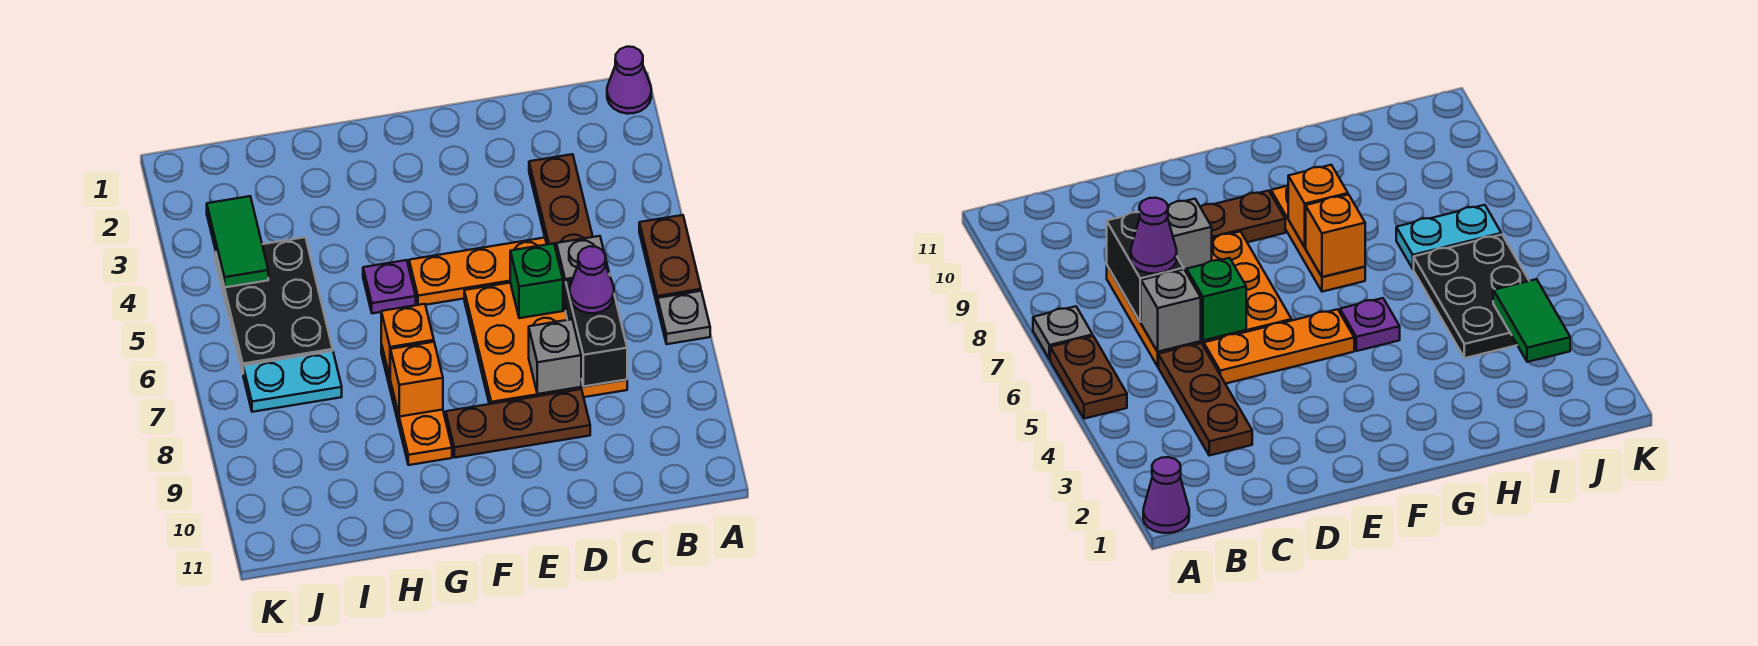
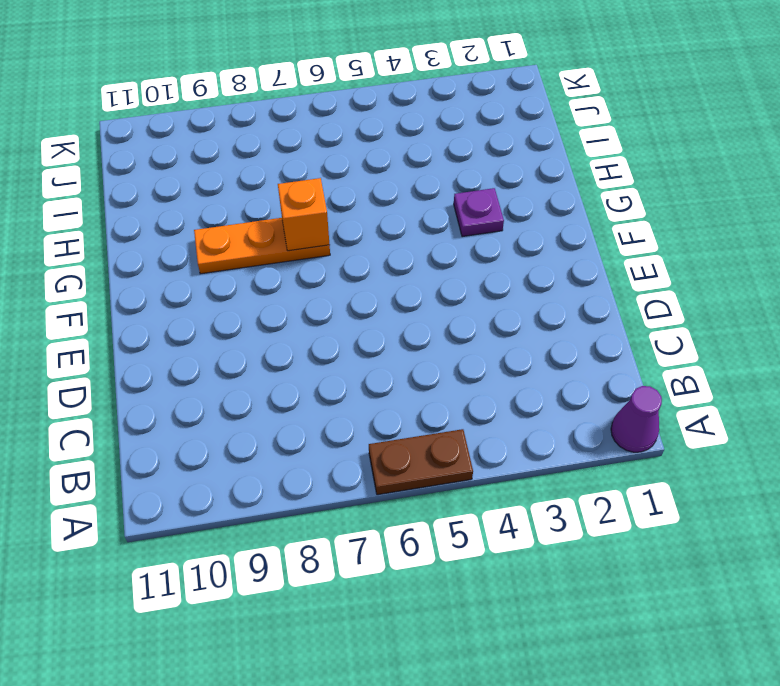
purple 1x1 plate [454,188,504,237] -> purple 1x1 plate moved to [363,260,416,314]
none -> grey 1x1 plate [658,291,710,344]
none -> brown 1x3 plate [529,154,593,249]
none -> orange 3x3 plate [464,283,627,404]

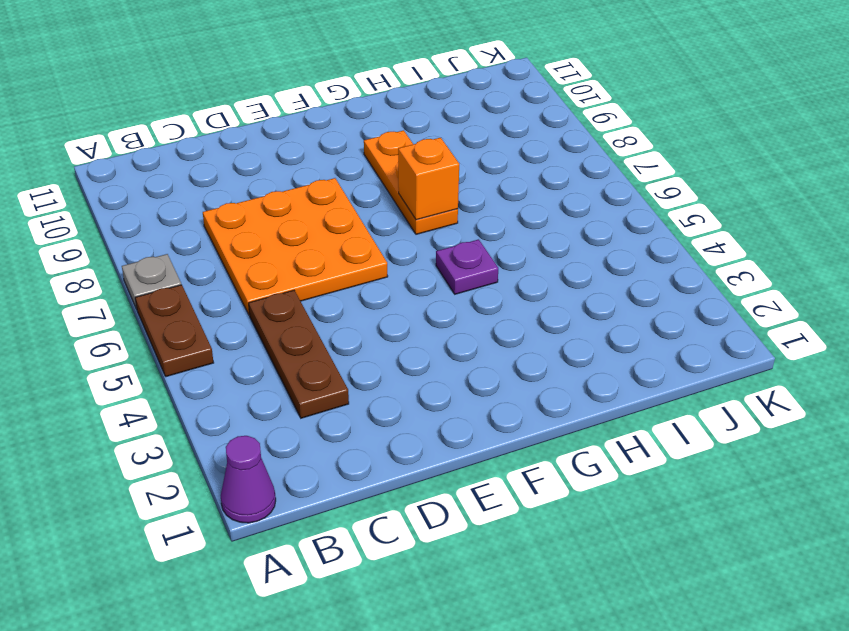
none -> orange 1x3 plate [409,238,547,305]
none -> brown 1x3 plate [446,389,590,458]
none -> black 2x3 plate [216,237,333,373]

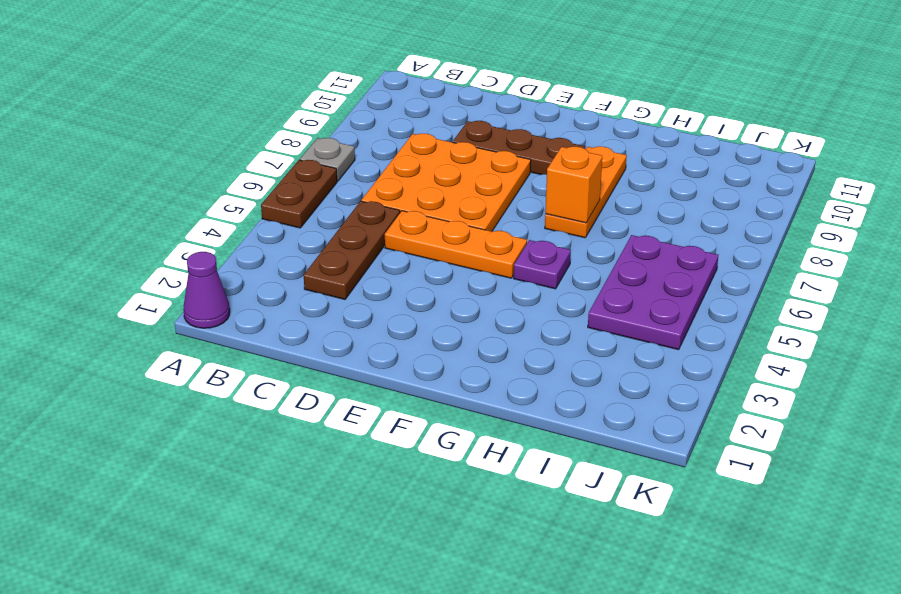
purple 2x3 plate [588,235,718,350] -> black 2x3 plate [216,237,333,373]
none -> cyan 1x2 plate [243,351,342,412]
none -> grey 1x1 brick [556,236,609,311]
none -> black 1x2 brick [566,274,627,386]

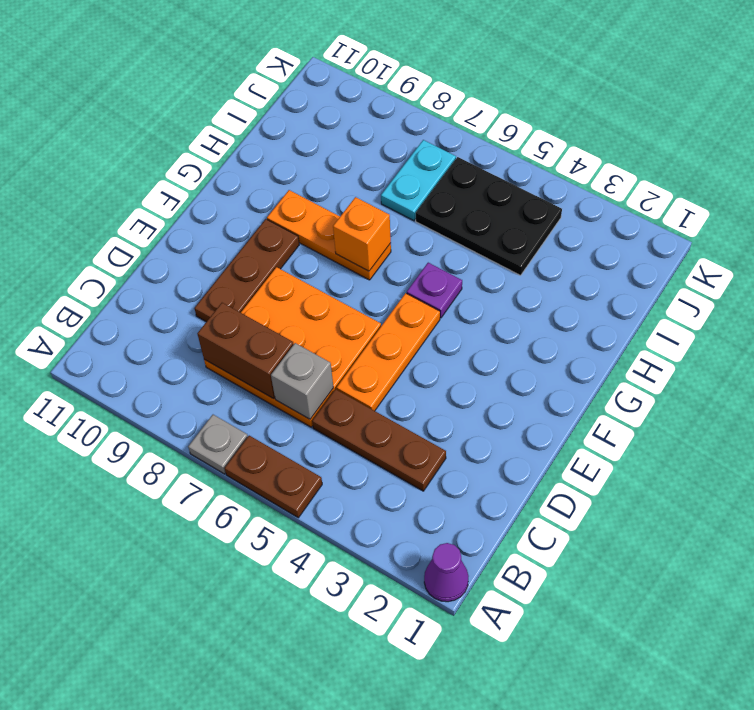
brown 1x2 brick [197,303,294,398] -> black 1x2 brick [566,274,627,386]
none -> green 1x1 brick [510,244,563,318]
none -> grey 1x1 brick [529,319,581,394]
none -> orange 1x1 brick [390,342,443,417]

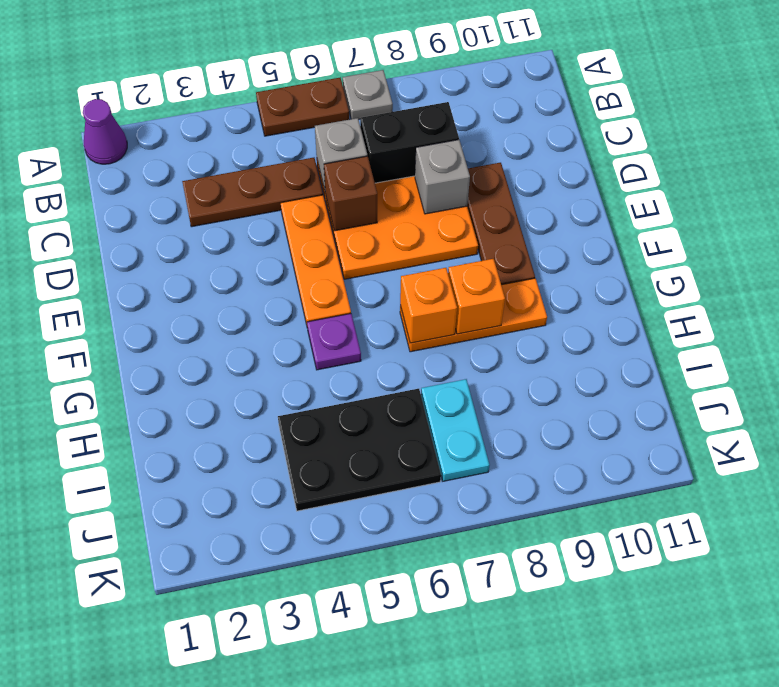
brown 1x1 brick [324,156,377,231] -> green 1x1 brick [510,244,563,318]
none -> green 1x2 tile [207,196,268,288]
none -> purple 1x1 cone [570,246,614,313]

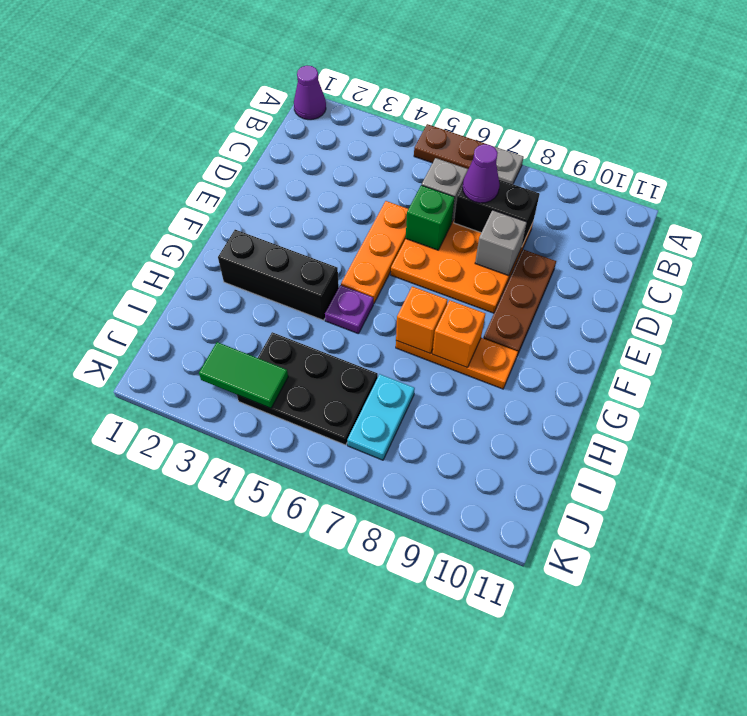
black 1x3 brick [218,230,339,320] -> none
none -> brown 1x3 plate [529,154,593,249]

